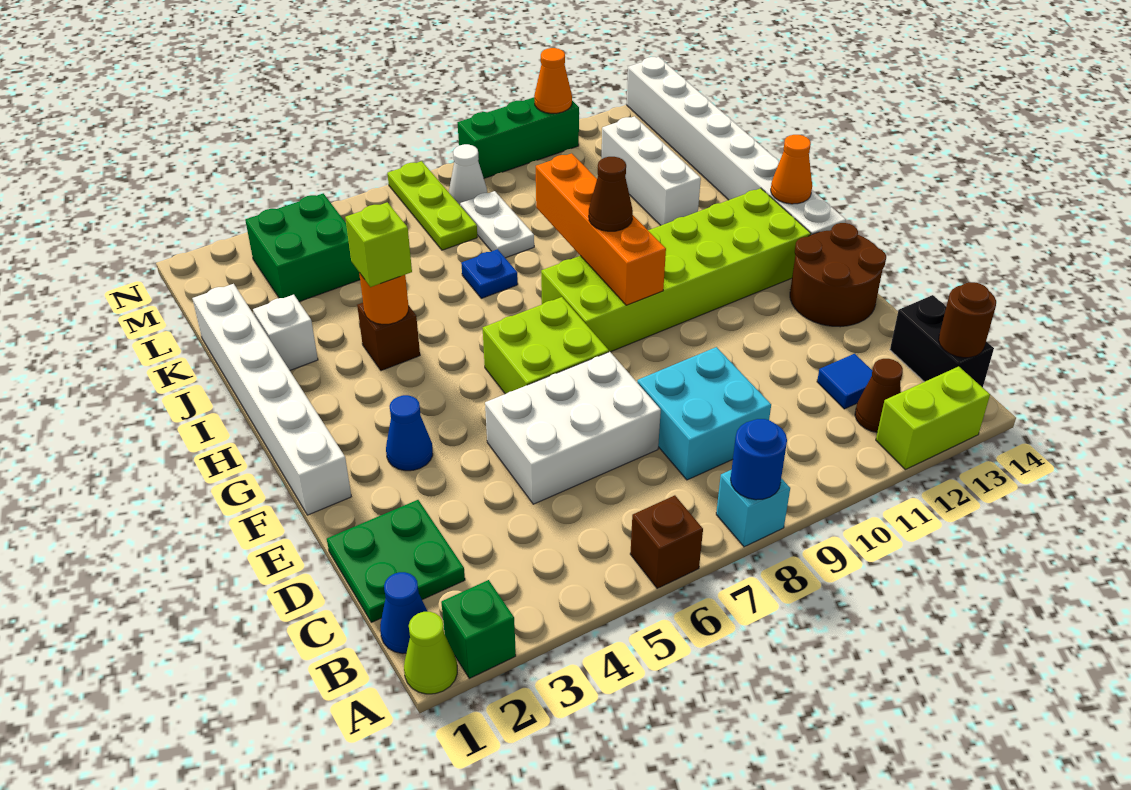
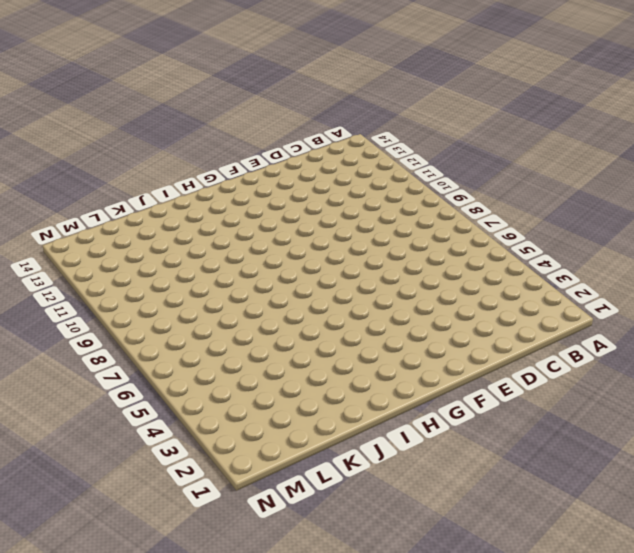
none -> lime 1x1 cone [404,612,457,694]
none -> green 1x1 brick [441,580,516,678]
none -> brown 1x1 brick [630,495,703,588]
none -> cyan 1x1 brick [716,470,790,547]

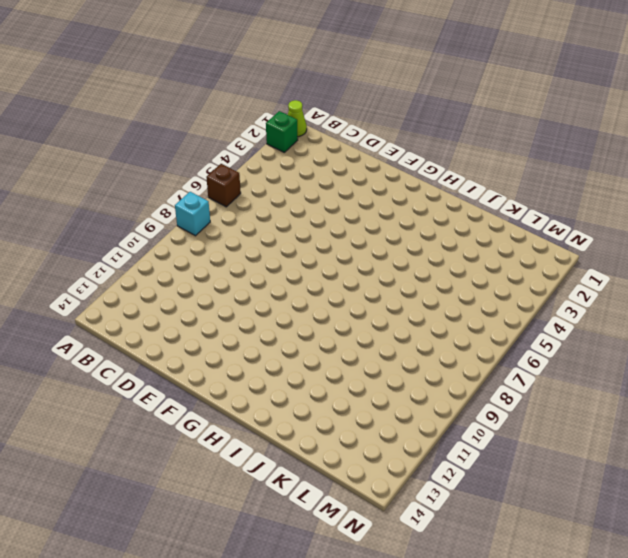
none -> lime 1x2 brick [876,366,990,470]
none -> blue 1x1 cone [380,572,428,654]
none -> brown 1x1 cone [855,359,903,432]
none -> black 1x2 brick [890,295,994,388]

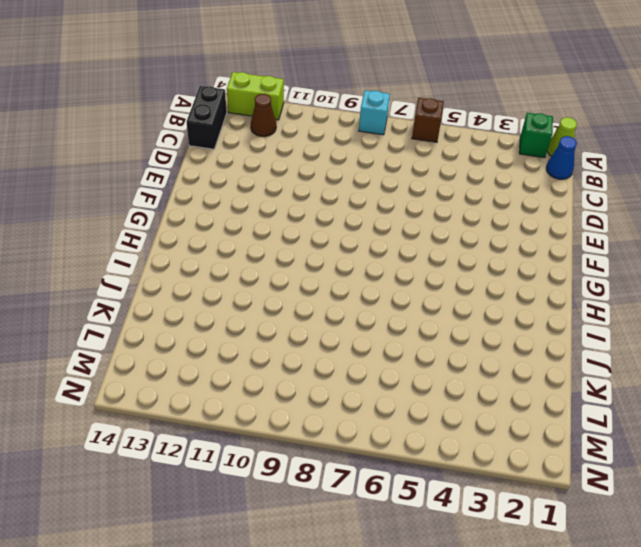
none -> green 2x2 plate [327,500,465,622]
none -> cyan 2x2 brick [637,347,771,480]
none -> blue 1x1 tile [817,354,872,409]
none -> white 2x3 brick [485,352,661,504]

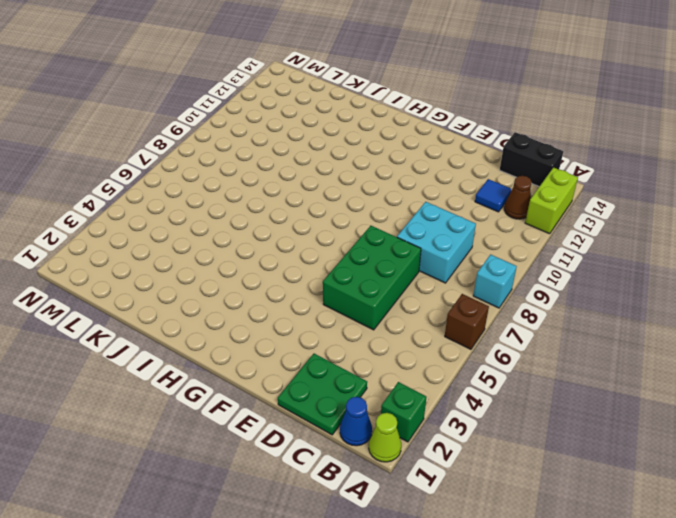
green 2x3 brick [323,226,421,330] -> white 2x3 brick [485,352,661,504]
none -> brown 2x2 round brick [790,223,886,327]
none -> white 1x6 brick [192,284,351,515]
none -> blue 1x1 cone [386,395,433,471]
none -> lime 2x2 brick [483,297,609,394]

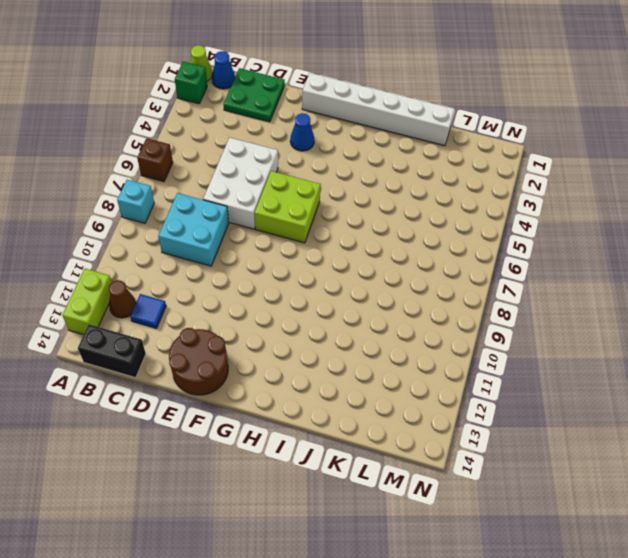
none -> lime 2x6 brick [541,188,811,352]
none -> white 1x8 brick [627,57,846,235]
none -> brown 1x1 brick [357,303,420,371]
none -> white 1x1 brick [253,295,318,370]

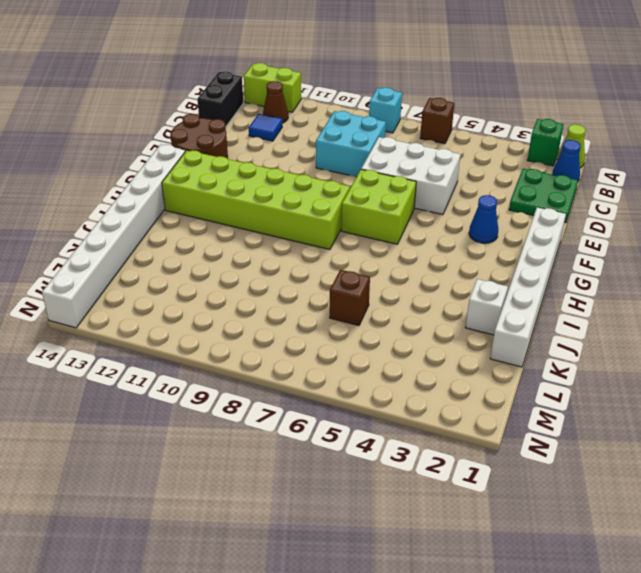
brown 1x1 brick [330,270,370,326] -> brown 1x1 brick moved to [357,303,420,371]
none -> blue 1x1 plate [461,249,518,298]
none -> white 1x3 brick [602,116,701,225]
none -> white 1x2 plate [460,191,534,258]
none -> green 2x2 brick [245,193,360,302]

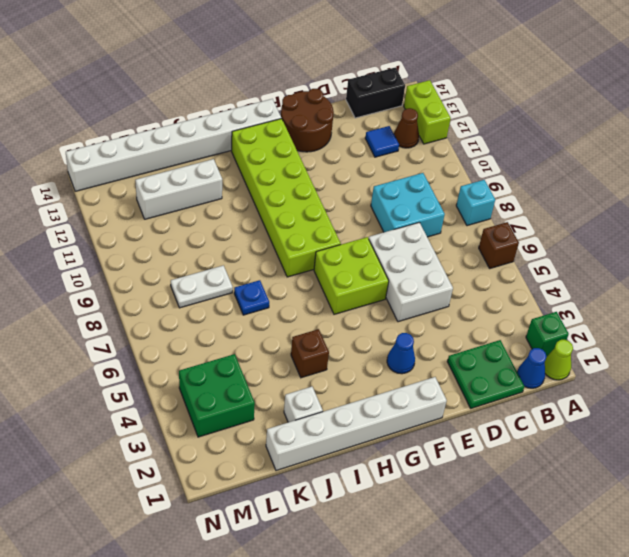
none -> lime 1x3 plate [387,161,477,250]
none -> white 1x1 cone [449,144,487,205]
none -> green 1x3 brick [458,97,579,178]
none -> blue 1x1 round brick [731,419,787,500]

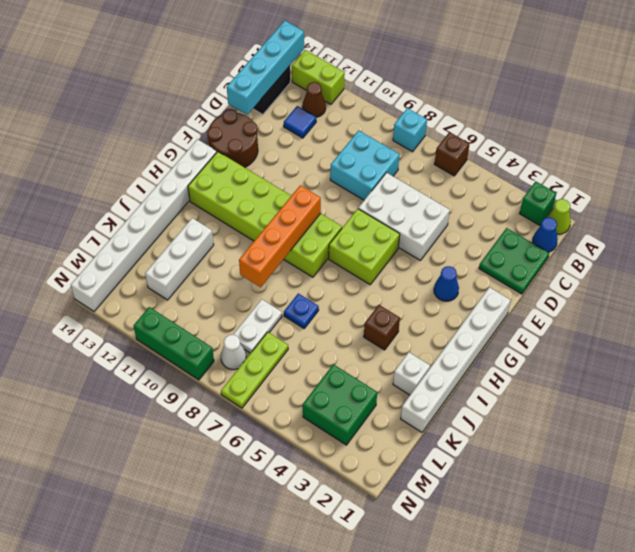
cyan 1x4 brick [227,21,304,115] -> brown 1x1 round brick [939,282,996,358]
none -> blue 1x1 round brick [731,419,787,500]
none -> orange 1x1 cone [771,135,812,204]
none -> orange 1x1 round brick [359,273,409,324]
none -> orange 1x1 cone [534,48,572,113]

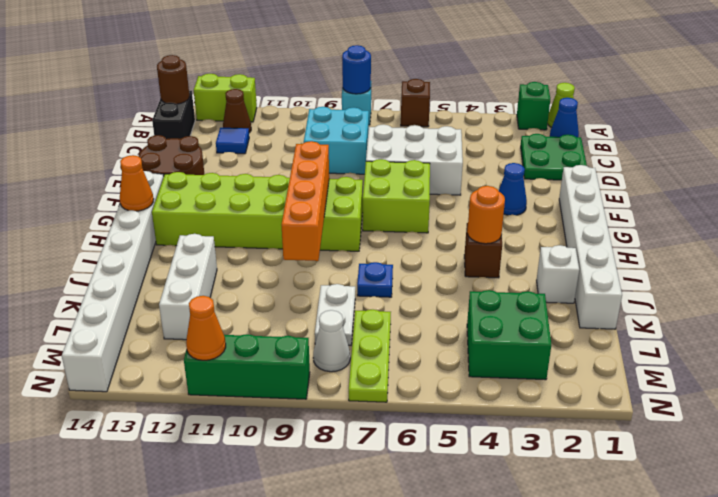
none -> brown 1x1 cone [589,157,633,231]
none -> lime 1x1 brick [345,202,412,287]

